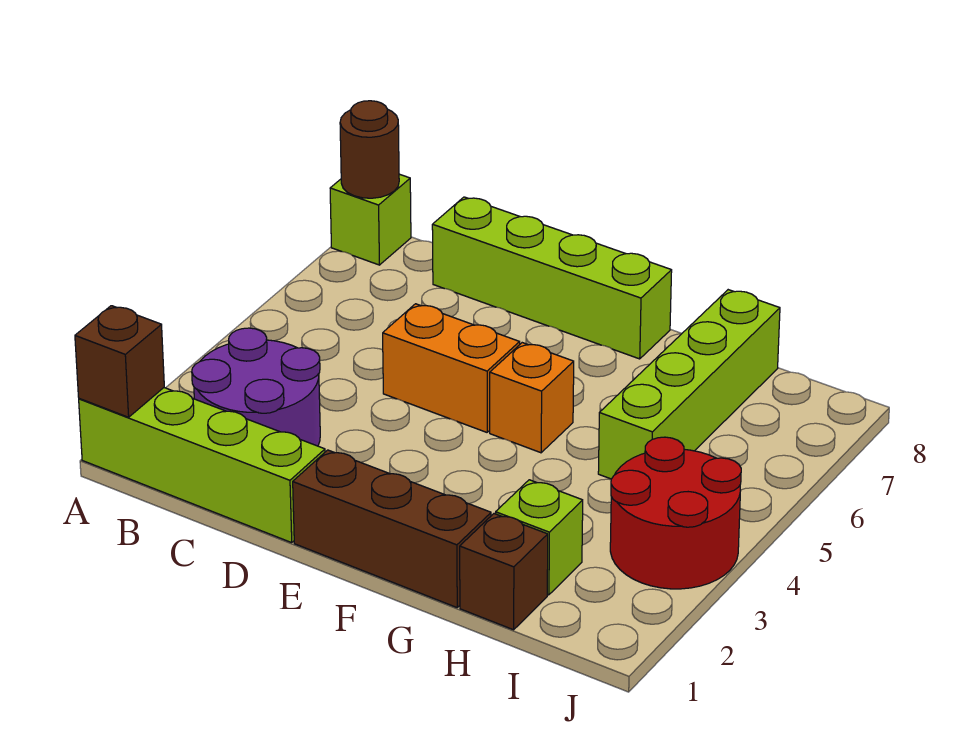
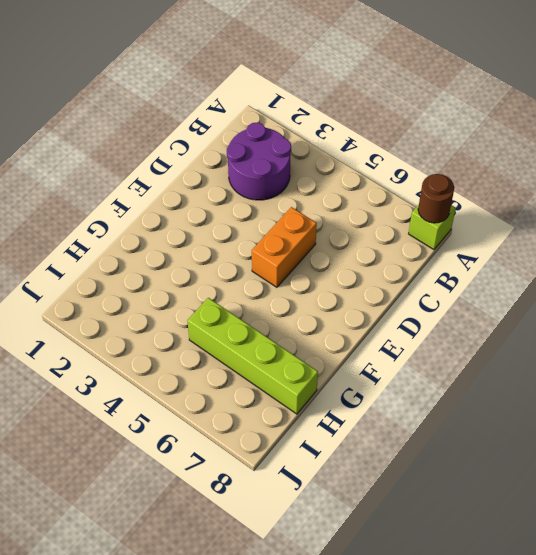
none -> lime 1x4 brick [79,388,325,543]
none -> lime 1x4 brick [432,197,672,359]
none -> brown 1x3 brick [293,450,491,607]

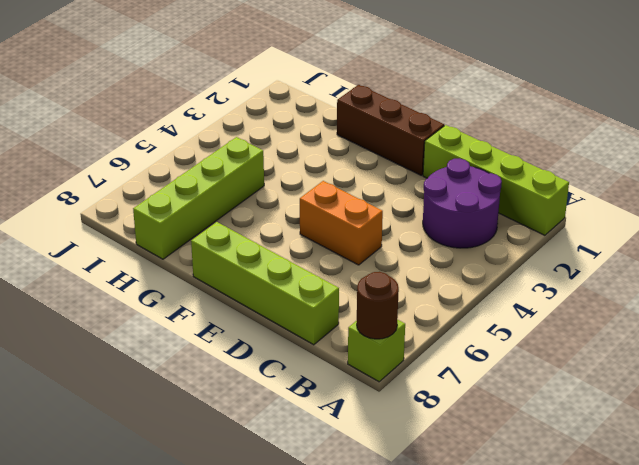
none -> orange 1x1 brick [490,343,574,453]
none -> brown 1x1 brick [460,514,548,630]
none -> lime 1x1 brick [496,480,583,595]

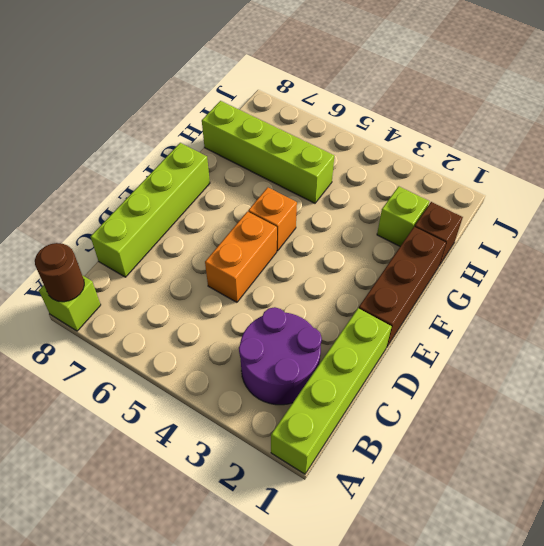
none -> red 2x2 round brick [610,437,741,589]
none -> brown 1x1 brick [75,306,164,417]

